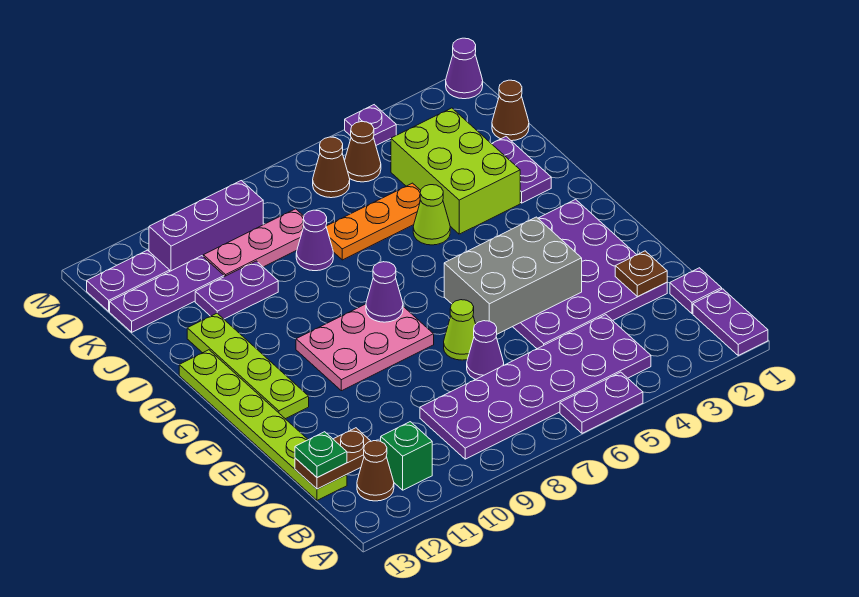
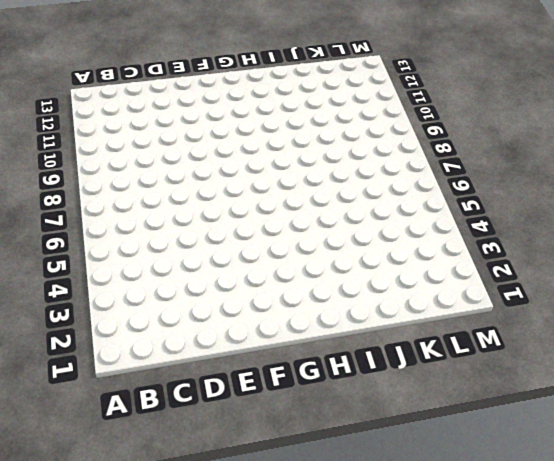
none -> purple 1x2 plate [693,289,768,355]
none -> purple 1x2 plate [560,372,643,433]
none -> purple 2x6 plate [420,315,651,459]
none -> green 1x1 brick [381,422,432,490]

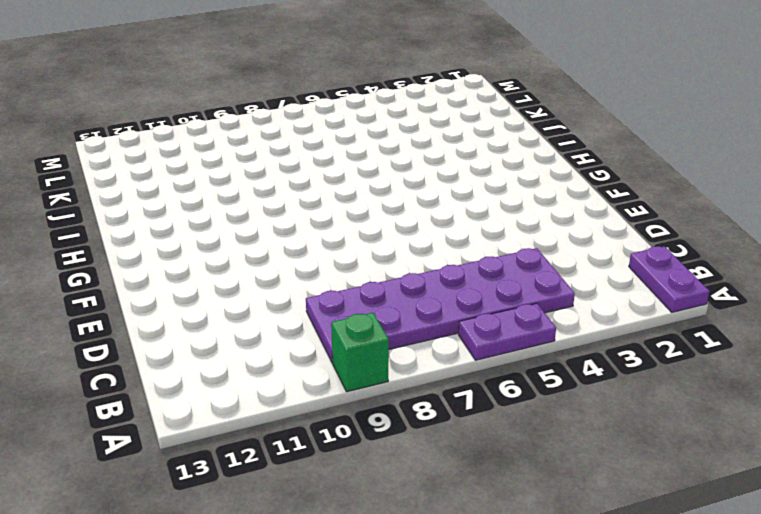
green 1x1 brick [331,313,389,392] -> green 1x1 brick moved to [381,422,432,490]
none -> brown 1x1 cone [357,441,394,501]
none -> purple 1x1 plate [670,268,722,313]
none -> lime 1x6 plate [179,350,347,500]
none -> purple 4x4 plate [513,199,667,349]

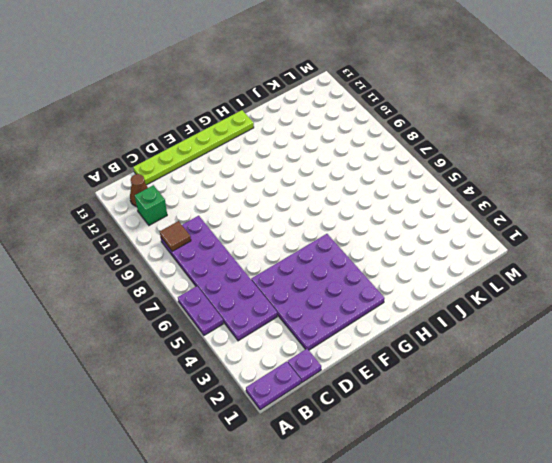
brown 1x1 tile [160,221,191,251] -> none
none -> purple 1x1 cone [467,321,504,379]
none -> lime 1x1 cone [444,300,476,360]
none -> pink 2x3 plate [296,304,434,391]
none -> lime 1x4 plate [187,313,309,419]

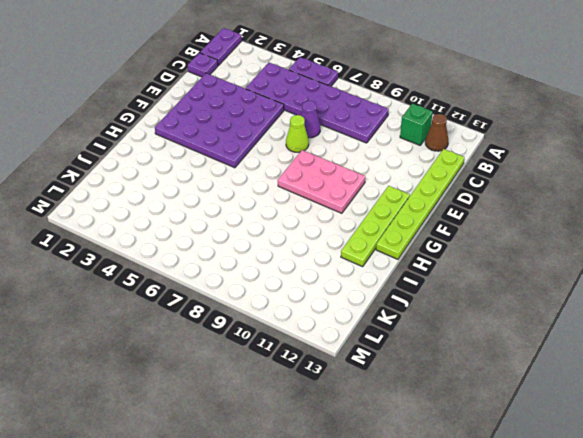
none -> purple 1x2 plate [492,137,551,203]
none -> lime 2x3 brick [391,108,520,234]
none -> lime 1x1 cone [413,185,450,245]
none -> orange 1x3 plate [326,183,421,260]

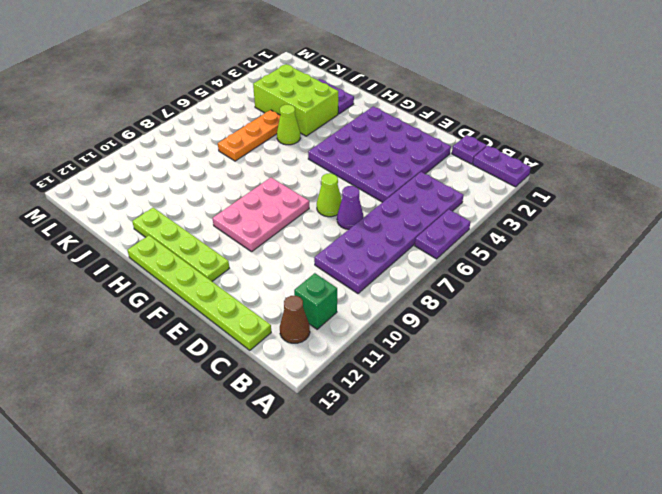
none -> purple 1x1 cone [296,210,333,271]
none -> purple 1x2 plate [195,261,278,319]
none -> brown 1x1 cone [492,80,529,141]
none -> pink 1x3 plate [203,209,304,277]

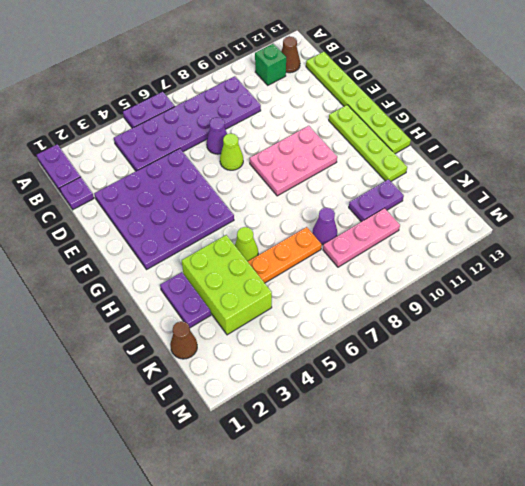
none -> purple 1x3 plate [110,256,224,332]
none -> brown 1x1 cone [345,122,381,182]
none -> brown 1x1 cone [313,137,350,198]
none -> purple 1x3 brick [149,181,263,271]

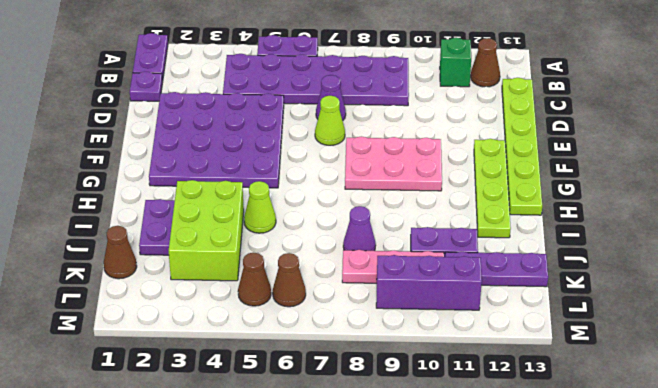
none -> orange 1x3 plate [326,183,421,260]
none -> purple 1x2 plate [87,250,170,311]
none -> purple 1x1 cone [446,38,483,99]
none -> purple 1x1 plate [345,105,396,145]

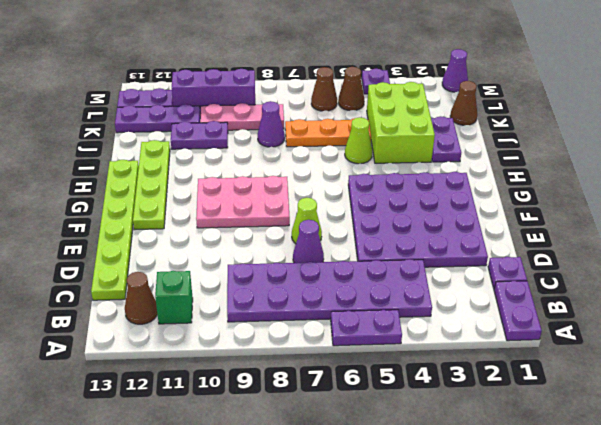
none -> brown 1x2 plate [295,428,371,489]
none -> brown 1x1 plate [615,251,667,297]
none -> grey 2x3 brick [444,217,582,334]
none -> purple 1x1 cone [366,262,403,322]

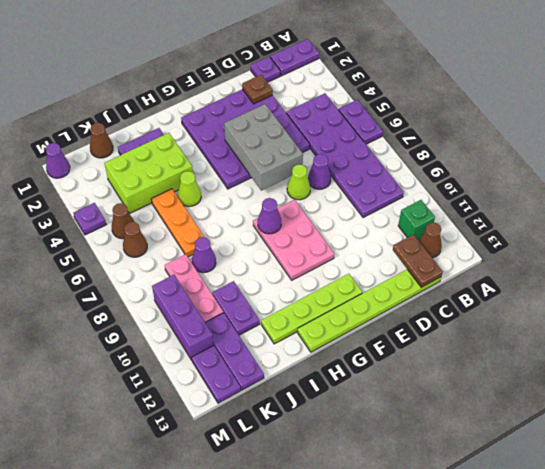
none -> green 1x1 plate [295,432,347,478]

